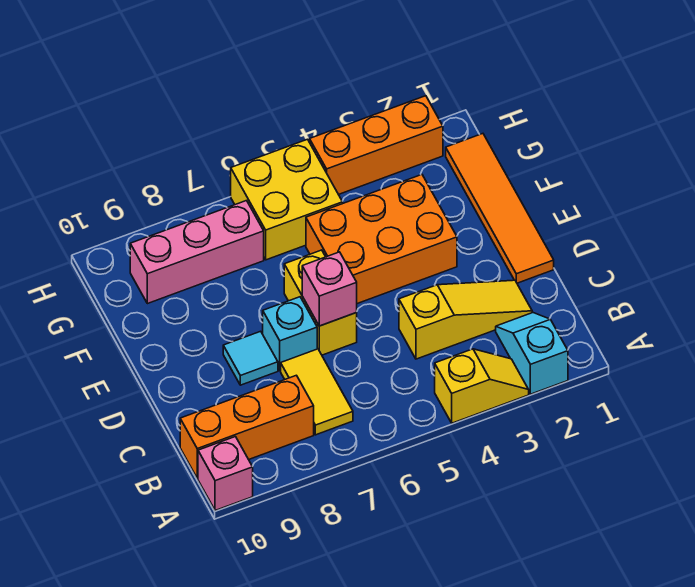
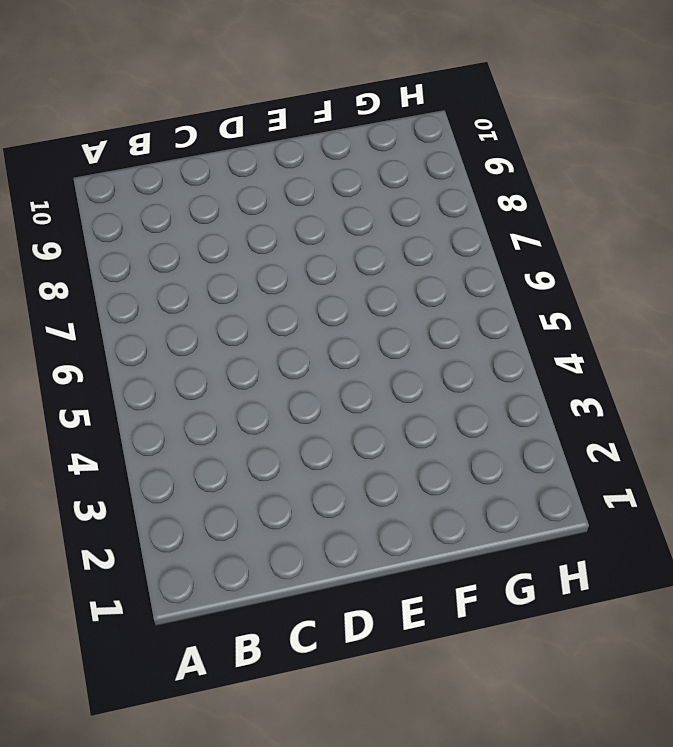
none -> cyan 1x2 slope [496,313,568,394]
none -> yellow 1x2 slope [435,349,529,423]
none -> pink 1x1 brick [198,437,253,511]

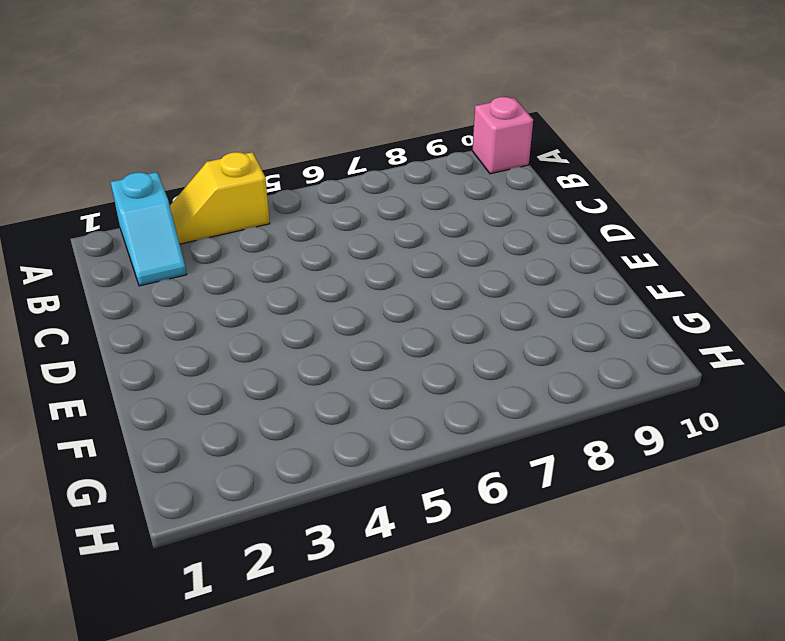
none -> yellow 1x2 tile [281,349,353,435]
none -> orange 1x3 brick [180,375,314,478]
none -> yellow 1x3 slope [399,280,532,359]

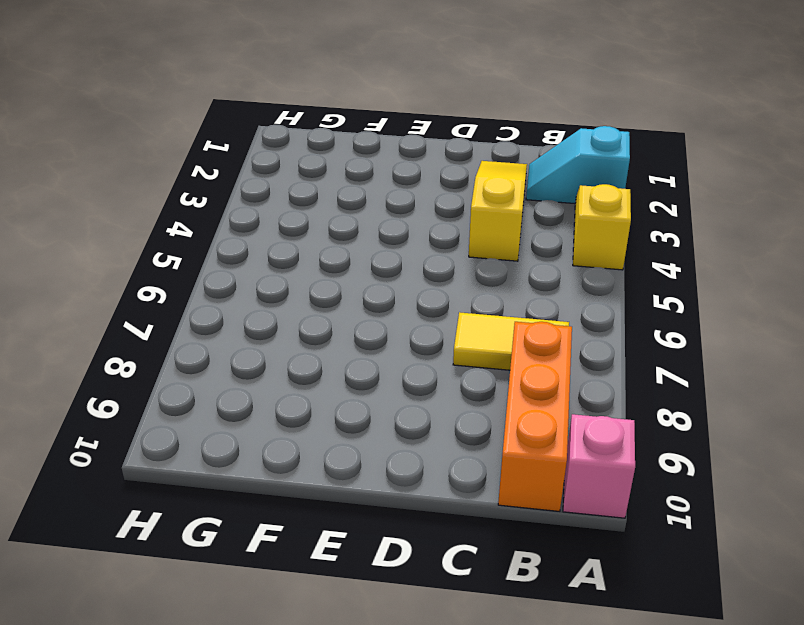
none -> orange 1x4 tile [446,134,554,283]
none -> yellow 1x2 brick [284,250,357,355]
none -> cyan 1x1 brick [263,297,317,371]

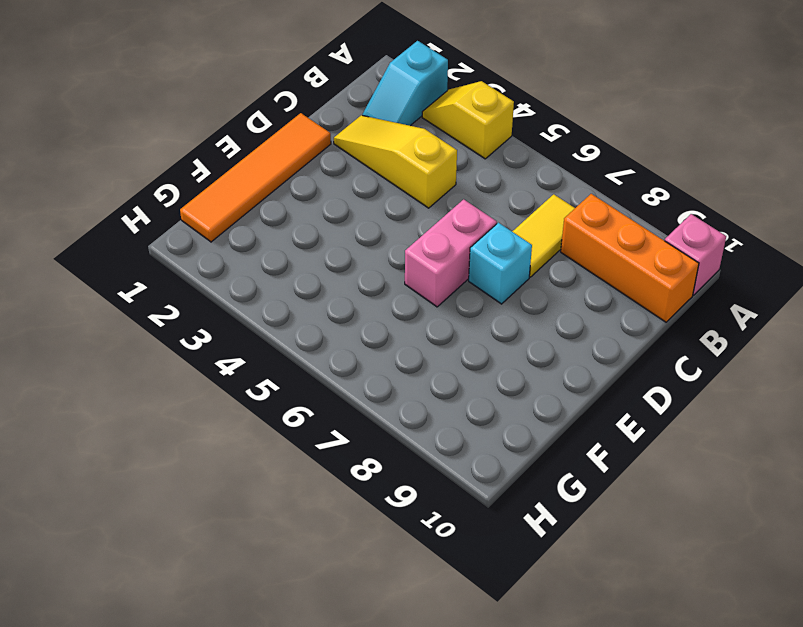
pink 1x2 brick [405,199,497,307] -> yellow 1x2 brick [284,250,357,355]
none -> cyan 1x1 tile [223,331,278,385]
none -> orange 2x3 brick [306,175,457,304]
none -> yellow 2x2 brick [231,139,343,260]

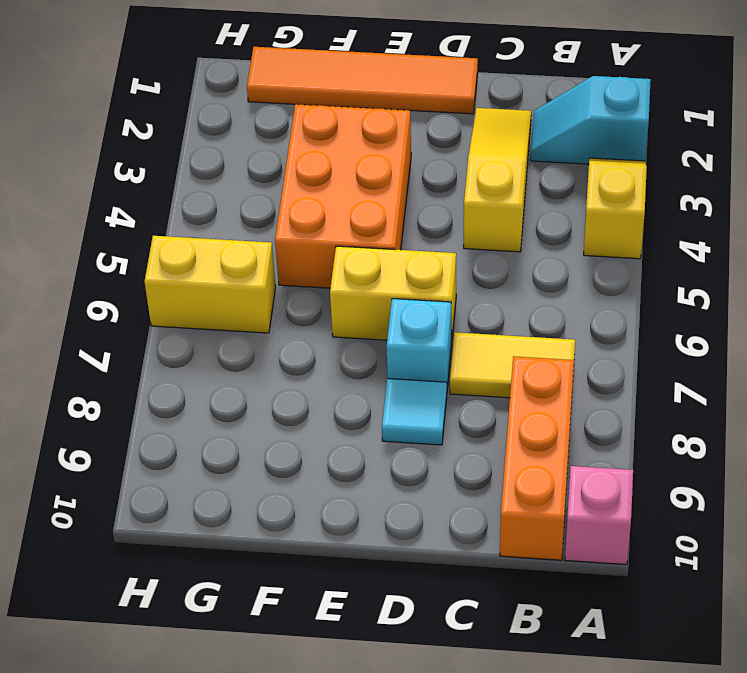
yellow 1x2 brick [144,236,276,333] -> yellow 2x2 brick [231,139,343,260]
none -> pink 1x3 brick [130,201,264,304]
none -> orange 1x3 brick [310,96,443,194]
none -> pink 1x1 brick [302,252,357,326]

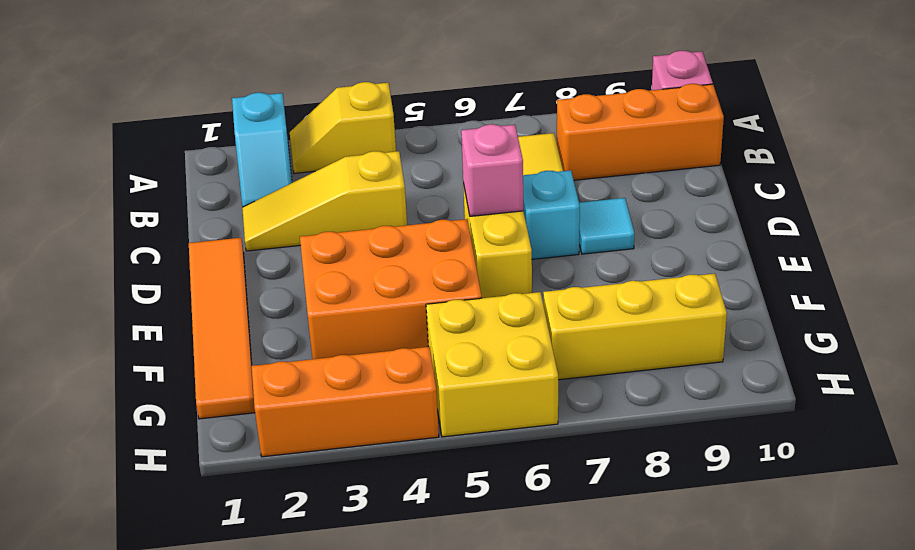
yellow 1x3 brick [543,274,727,380] -> pink 1x3 brick [130,201,264,304]

